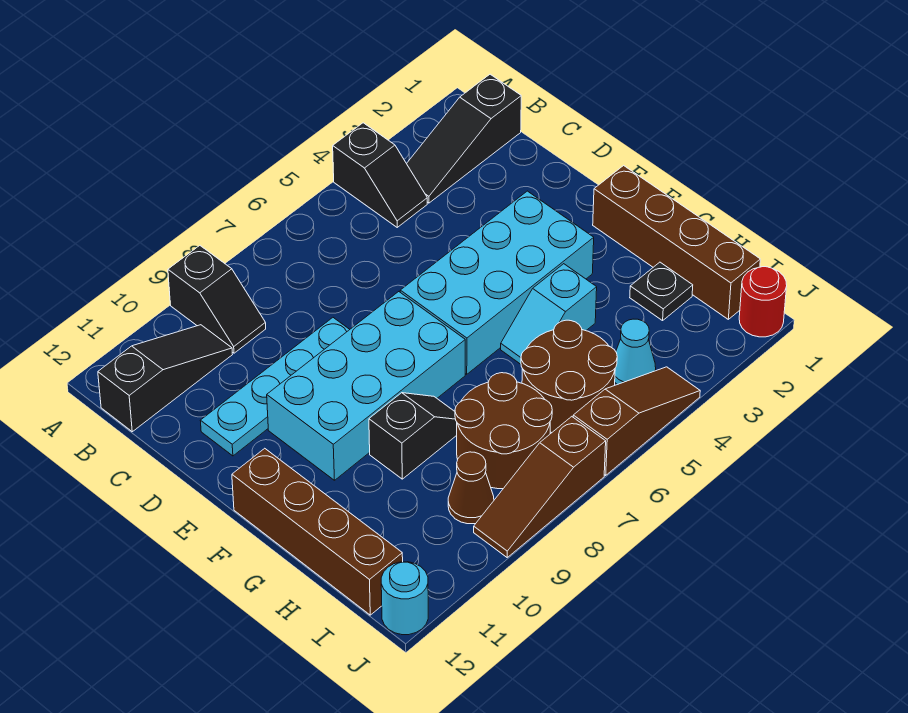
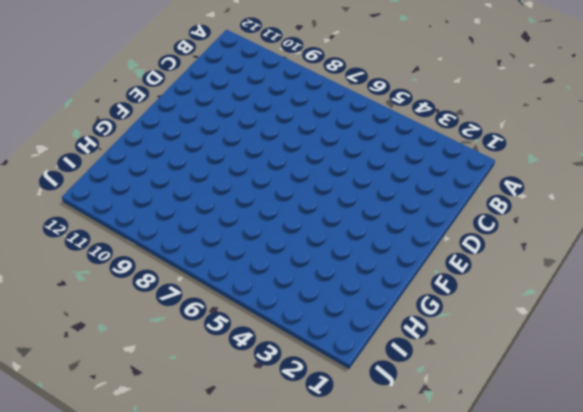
none -> black 1x2 slope [333,123,427,227]
none -> black 1x2 slope [168,246,266,353]
none -> black 1x3 slope [407,74,521,203]

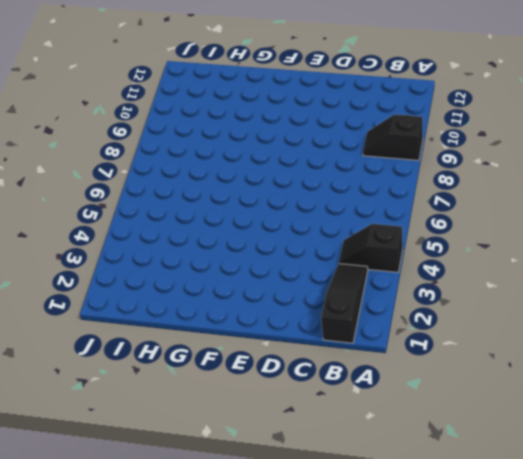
none -> black 1x3 slope [98,325,232,432]
none -> cyan 1x4 plate [200,318,350,456]
none -> cyan 2x4 brick [400,191,594,374]

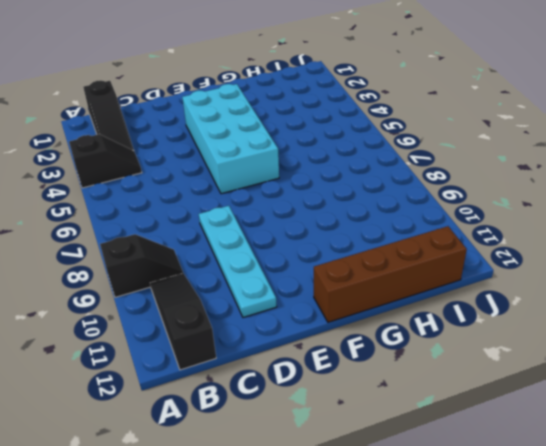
none -> cyan 2x4 brick [267,292,465,480]
none -> brown 1x4 brick [593,166,760,319]
none -> cyan 1x2 slope [501,264,597,364]

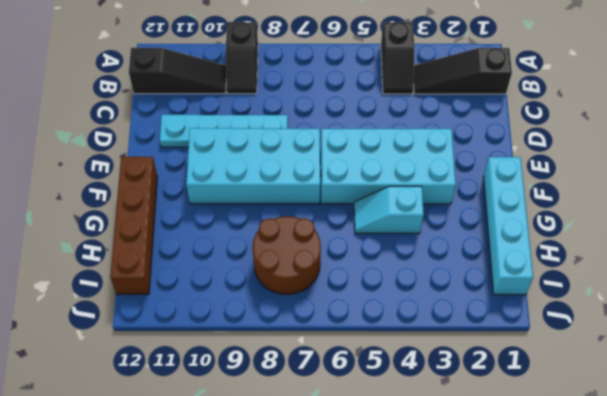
cyan 1x4 brick [483,157,533,295] -> brown 1x4 brick [593,166,760,319]
none -> black 1x2 slope [369,393,457,479]
none -> black 1x1 plate [630,262,693,321]
none -> brown 2x2 round brick [521,320,617,433]

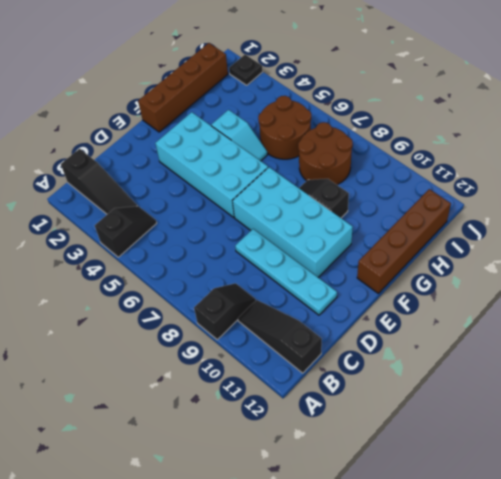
black 1x1 plate [229,55,263,85] -> black 1x1 plate moved to [630,262,693,321]
none -> cyan 1x1 cone [615,319,656,385]
none -> brown 1x1 cone [448,452,494,524]
none -> red 1x1 round brick [739,267,787,337]

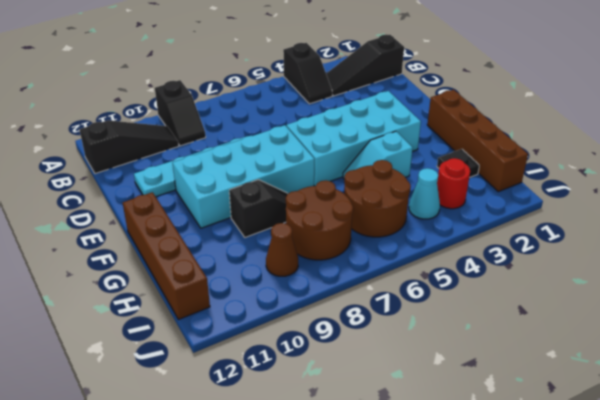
red 1x1 round brick [437,158,470,209] -> red 1x1 round brick moved to [739,267,787,337]
none -> brown 1x3 slope [573,367,700,475]
none -> brown 1x3 slope [474,417,606,557]
none -> cyan 1x1 round brick [381,562,428,635]

